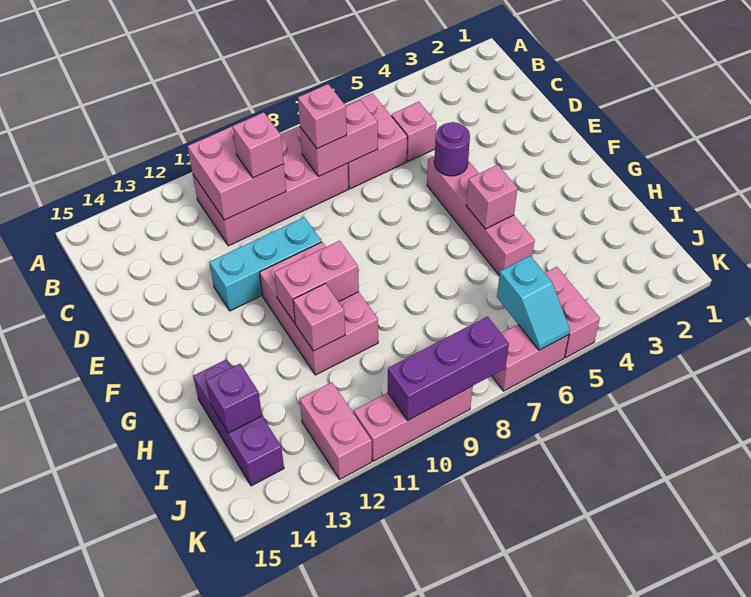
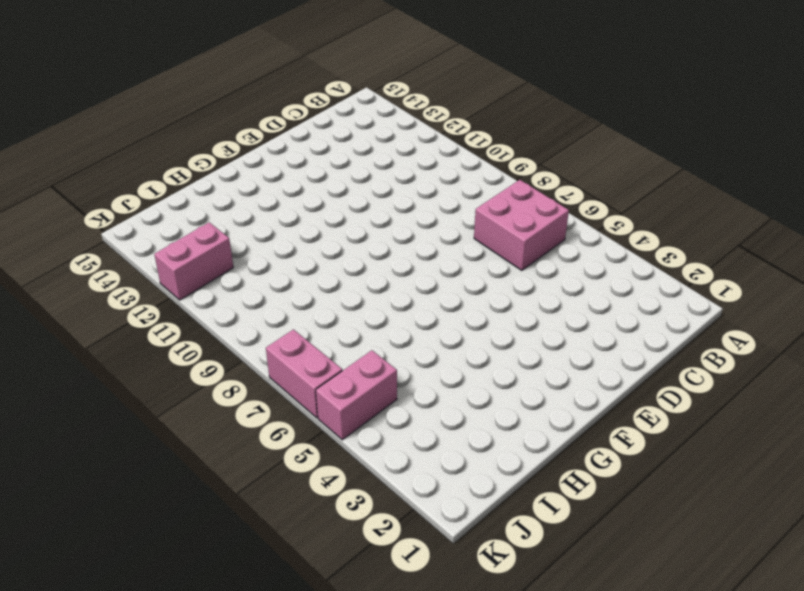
none -> pink 2x4 brick [193,126,348,246]
none -> pink 1x1 brick [392,102,436,162]
none -> pink 1x4 brick [427,156,535,275]

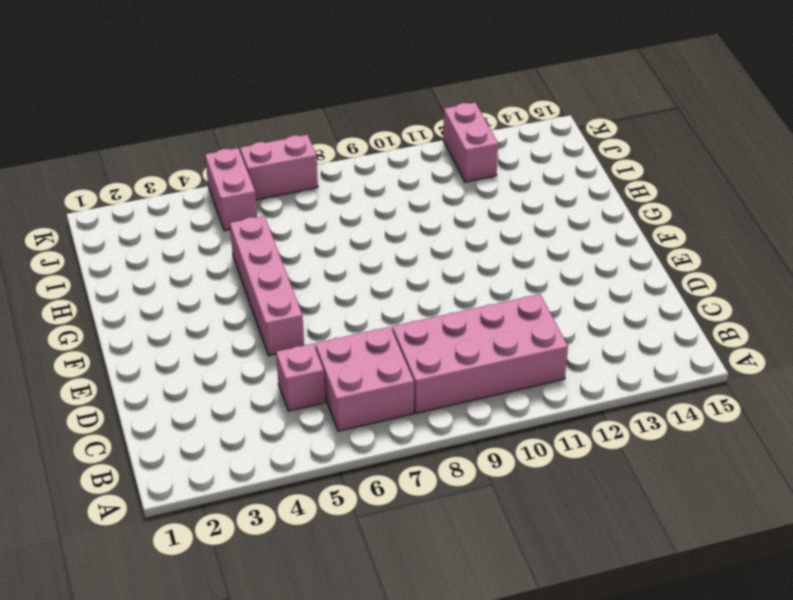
none -> cyan 1x3 brick [210,217,322,311]
none -> pink 2x3 brick [260,242,378,375]
none -> purple 1x3 brick [193,360,284,486]

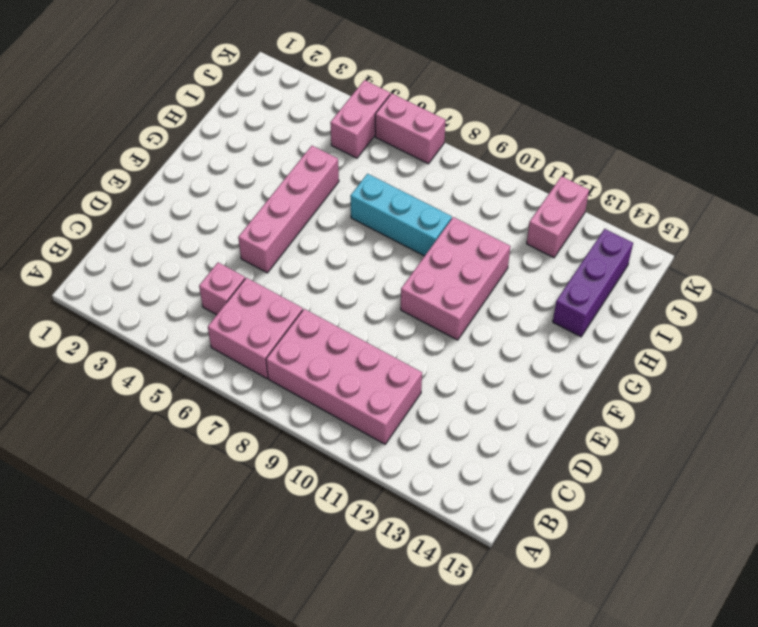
cyan 1x3 brick [350,174,452,256] -> cyan 1x3 brick moved to [210,217,322,311]
none -> pink 1x3 brick [354,386,473,461]
none -> pink 2x2 brick [188,126,286,220]
none -> pink 1x2 brick [300,100,378,176]

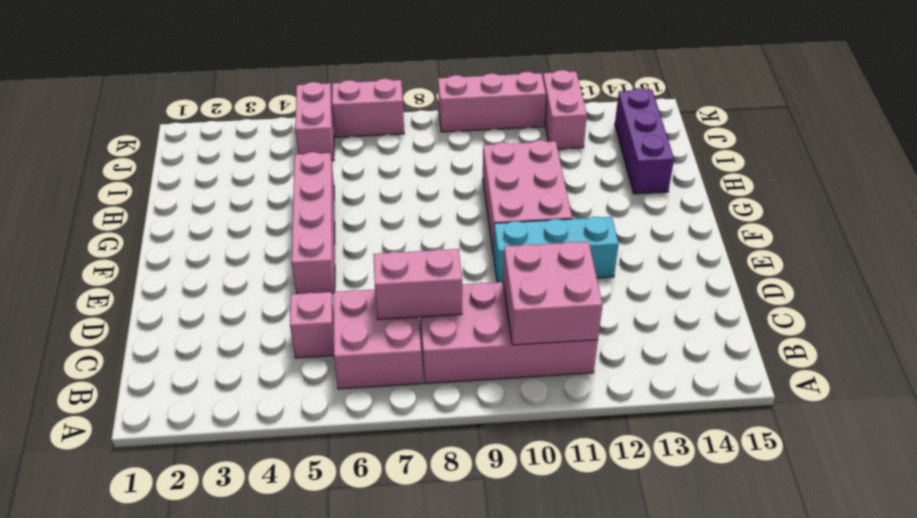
none -> purple 1x1 round brick [434,122,470,176]
none -> pink 1x1 brick [466,165,517,229]
none -> pink 1x2 brick [274,241,359,323]

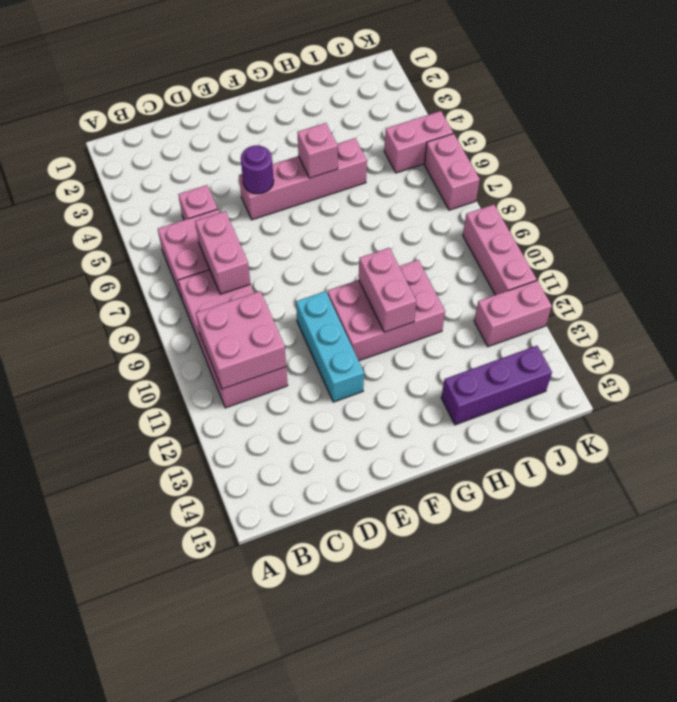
none -> pink 1x1 brick [293,284,345,351]
none -> purple 1x1 brick [206,364,262,433]
none -> cyan 1x2 slope [497,256,570,350]

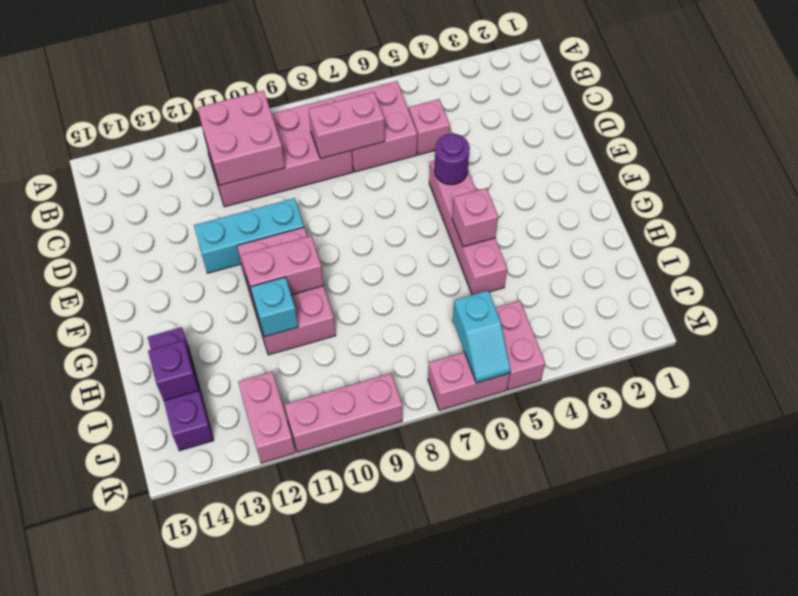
cyan 1x1 brick [251,277,298,337] -> pink 1x1 brick [293,284,345,351]
none -> purple 1x3 brick [388,316,509,420]
none -> pink 1x1 brick [298,84,347,149]
none -> pink 1x1 brick [233,112,284,178]

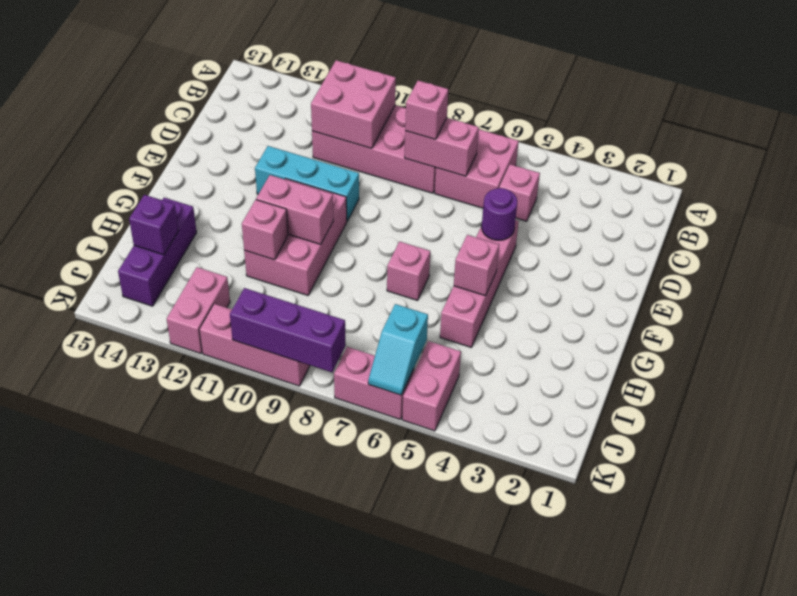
pink 1x1 brick [387,242,430,300] -> pink 1x1 brick moved to [233,112,284,178]

